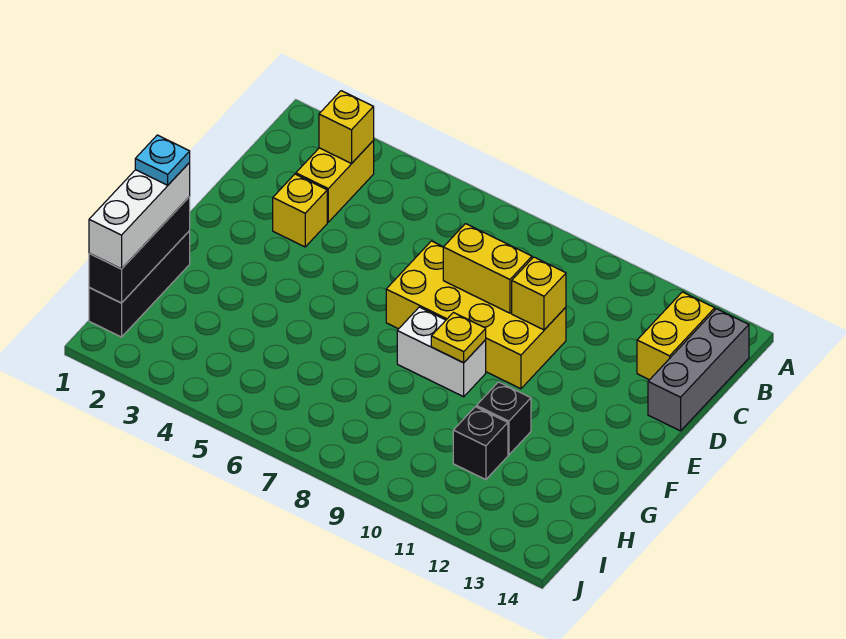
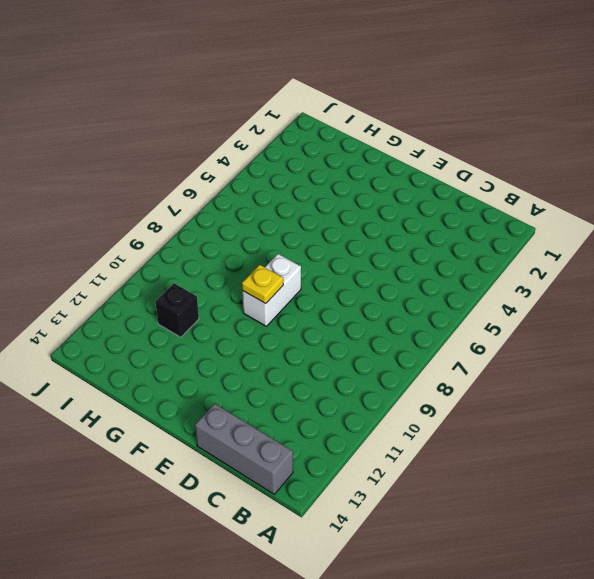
none -> yellow 1x2 brick [296,141,374,222]
none -> yellow 1x2 brick [637,292,715,380]
none -> yellow 1x1 brick [273,174,327,247]

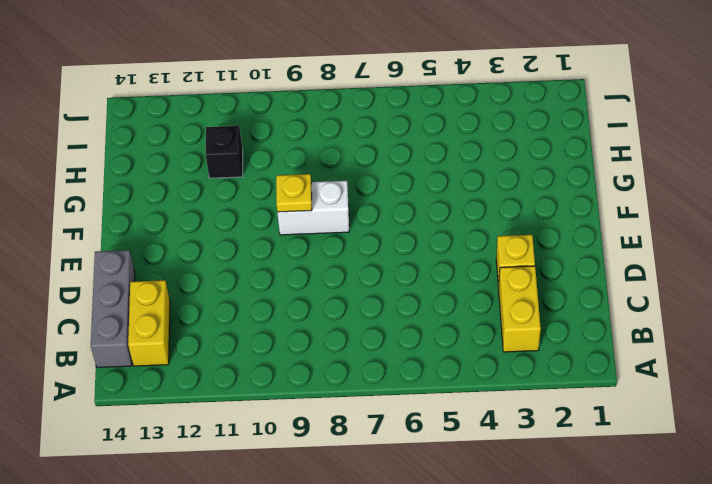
none -> yellow 2x4 brick [386,241,566,389]
none -> black 1x3 brick [89,231,190,337]
none -> black 1x1 brick [476,382,531,455]

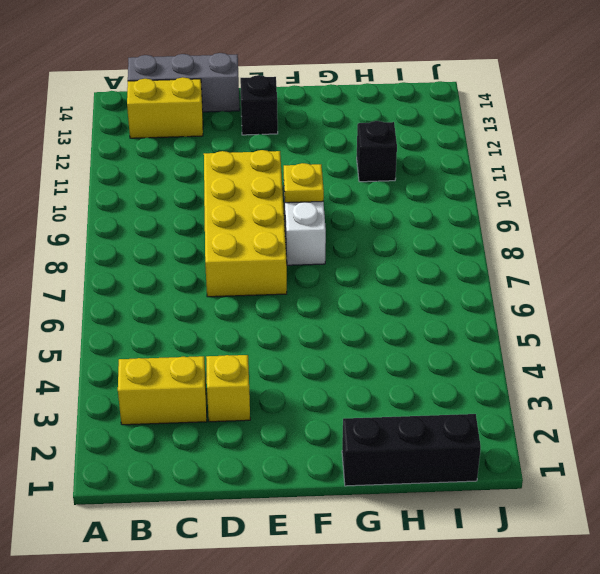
black 1x1 brick [240,75,278,135] -> black 1x1 brick moved to [476,382,531,455]
none -> yellow 1x1 brick [319,91,374,164]
none -> yellow 1x2 brick [443,224,532,313]
none -> yellow 1x1 brick [512,257,566,330]

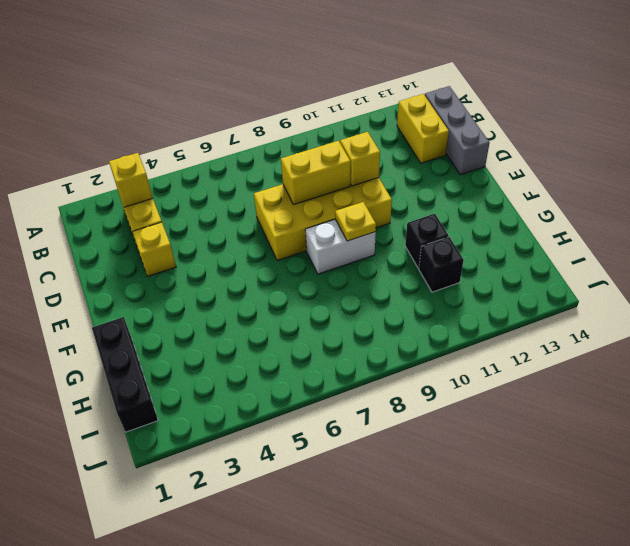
none -> black 1x3 brick [89,197,190,303]
none -> white 1x3 brick [89,163,190,269]
none -> cyan 1x1 plate [135,135,190,185]

